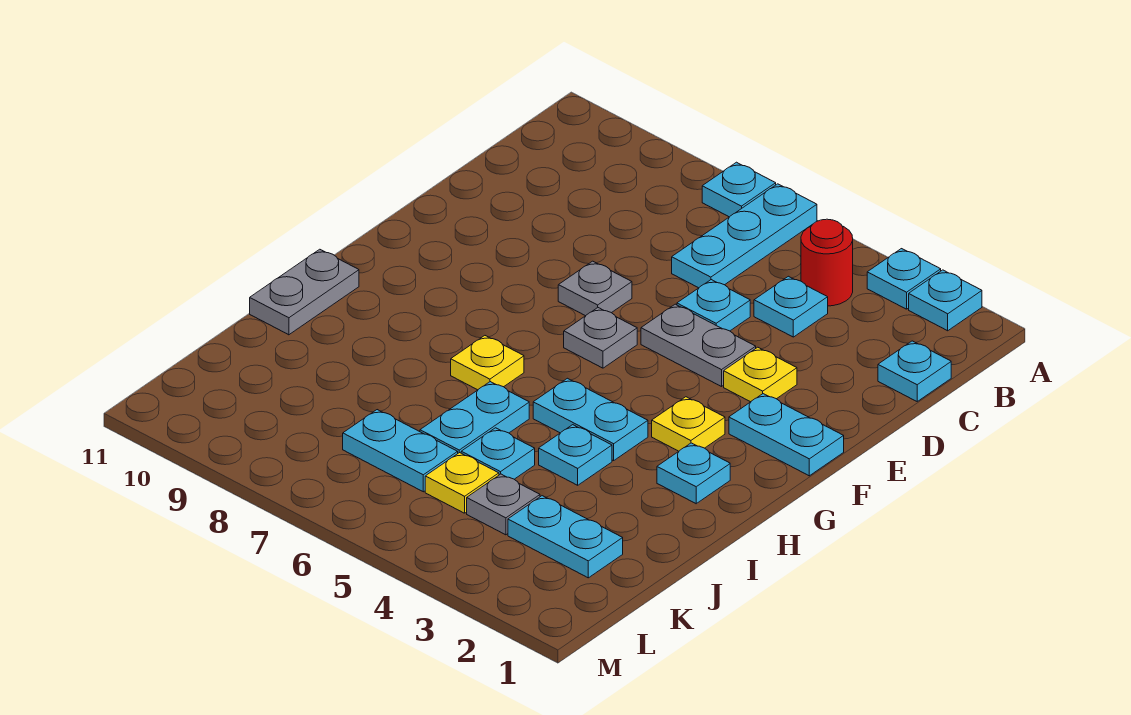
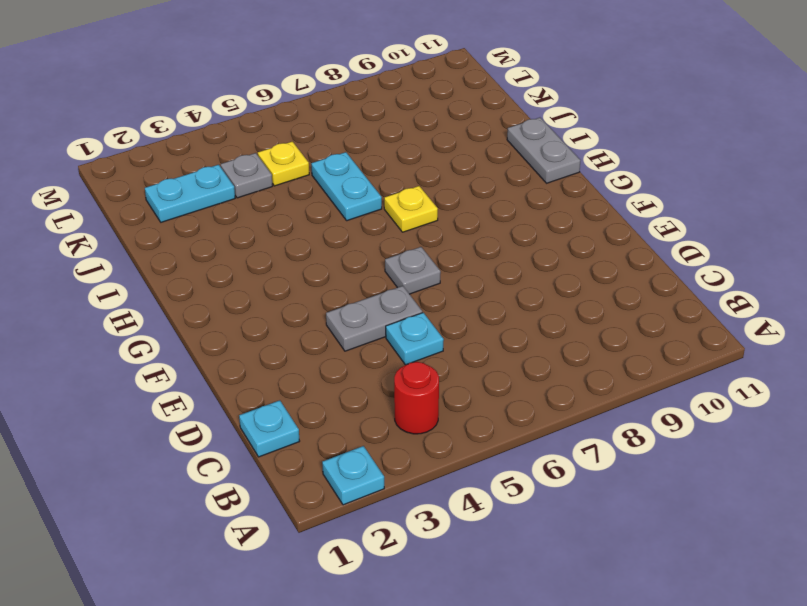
none -> cyan 1x1 plate [867,249,941,309]
none -> cyan 1x3 plate [672,184,817,288]
none -> cyan 1x1 plate [702,162,776,217]

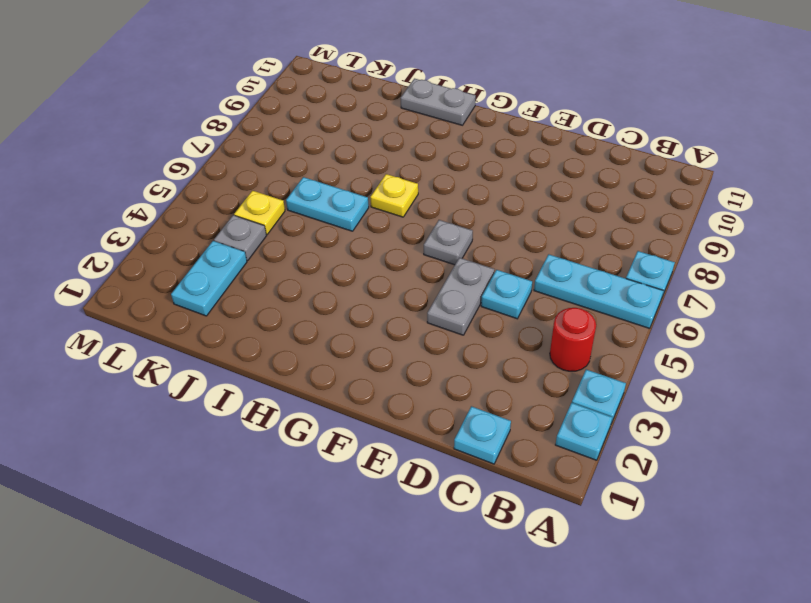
none -> cyan 1x1 plate [754,276,828,337]
none -> yellow 1x1 plate [724,347,797,402]
none -> grey 1x1 plate [558,261,632,316]

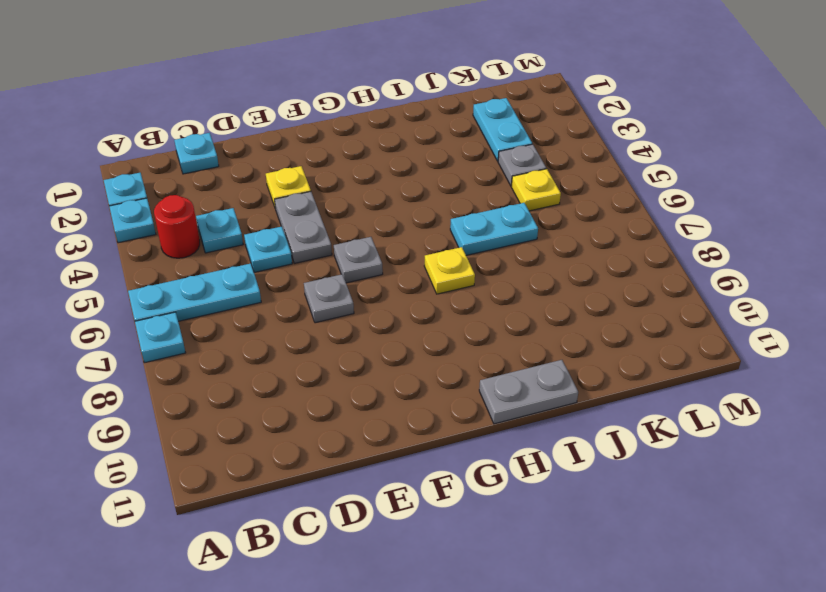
none -> cyan 1x2 plate [729,394,844,476]
none -> yellow 1x1 plate [652,397,725,451]
none -> cyan 1x1 plate [657,443,730,504]

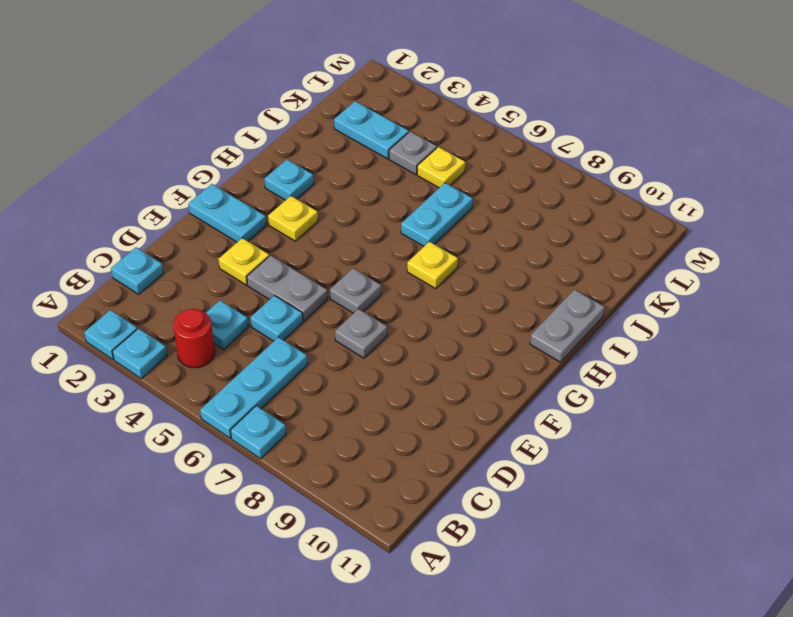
none -> cyan 1x2 plate [533,378,648,461]
none -> cyan 1x1 plate [539,425,612,485]
none -> cyan 1x1 plate [461,428,535,479]

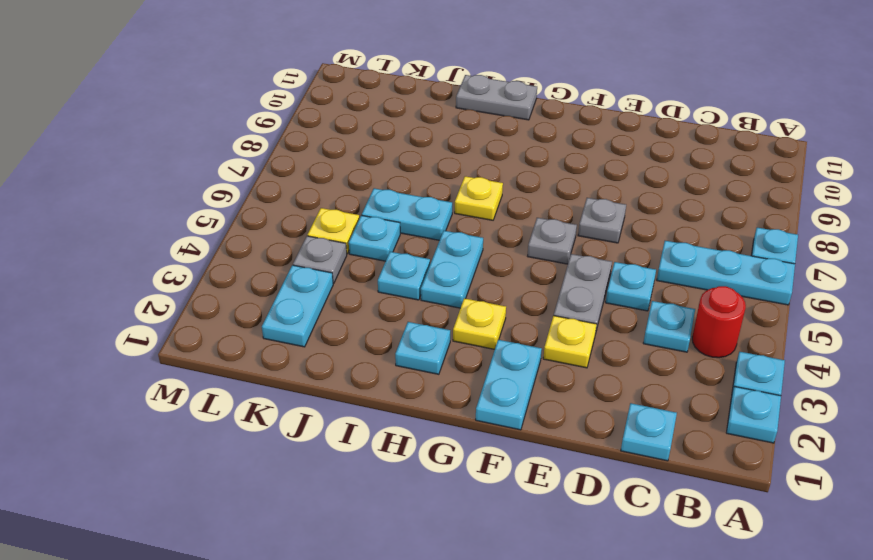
none -> cyan 1x2 plate [343,410,458,492]

